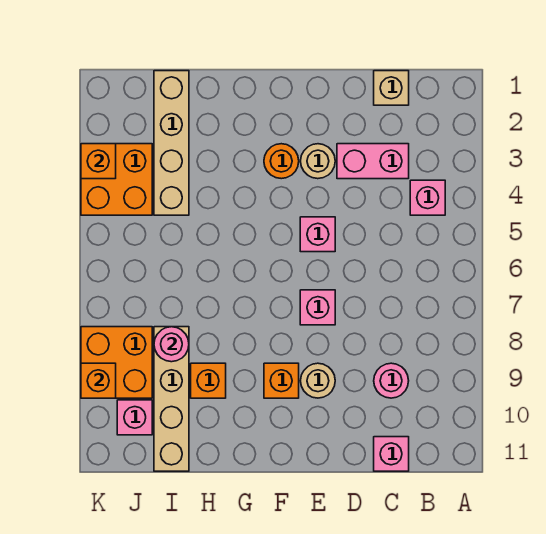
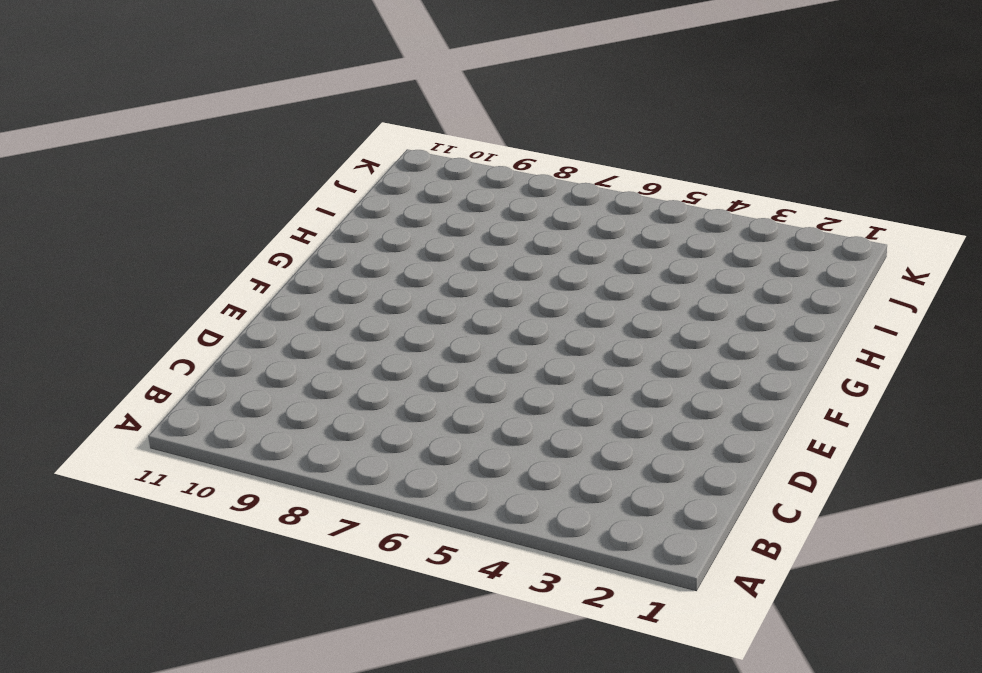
none -> pink 1x1 brick [410,180,445,215]
none -> tan 1x1 brick [374,71,409,105]
none -> pink 1x2 brick [337,144,409,179]

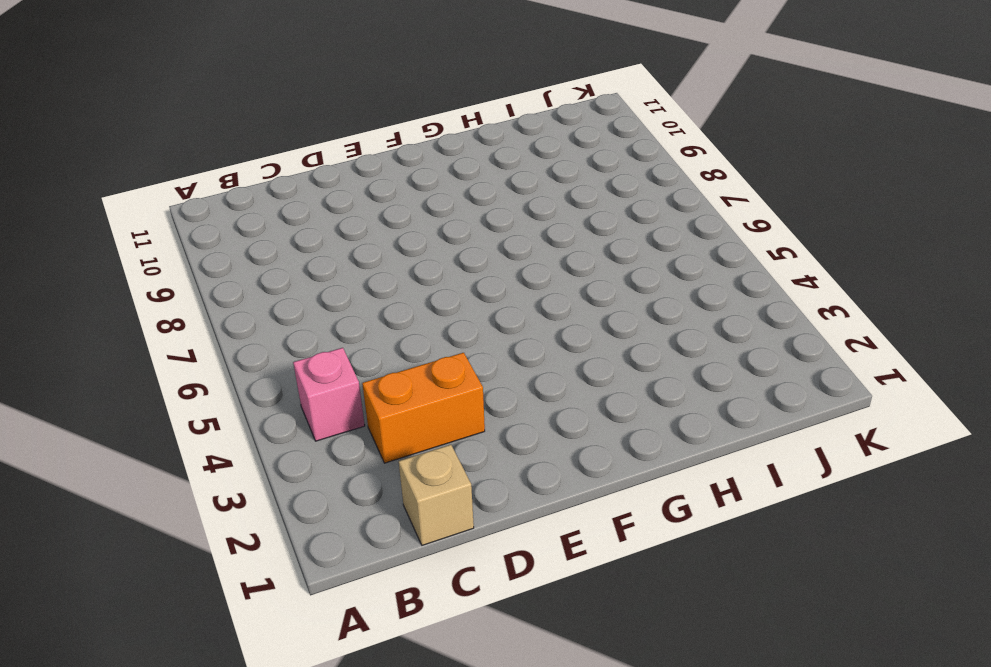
orange 1x2 brick [362,353,485,463] -> pink 1x2 brick [337,144,409,179]
none -> pink 1x1 round brick [374,363,409,398]
none -> pink 1x1 brick [374,437,409,471]
none -> tan 1x1 round brick [301,144,335,179]

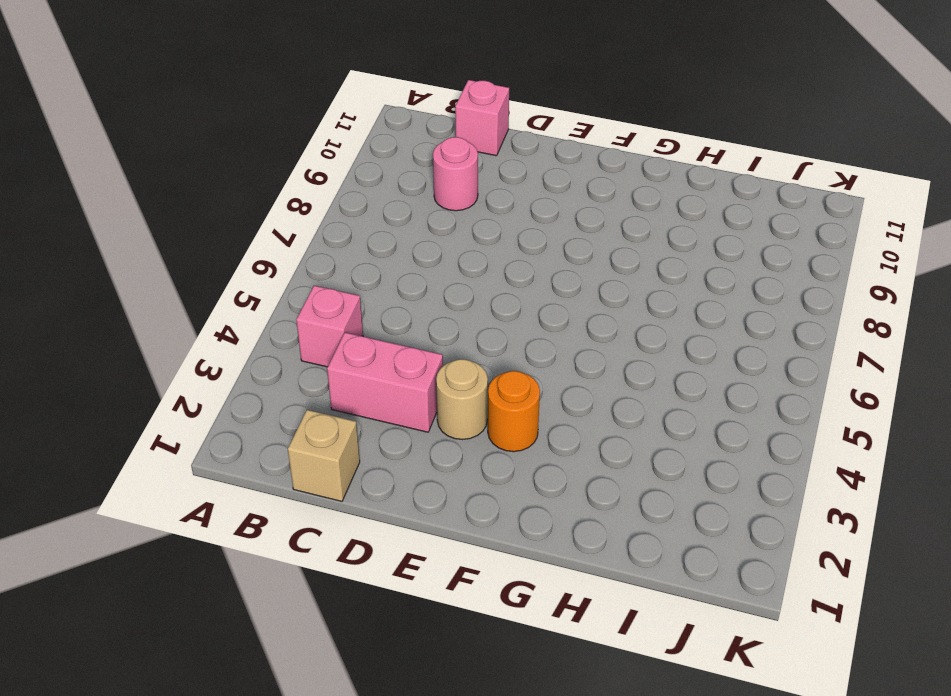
none -> pink 1x1 brick [300,217,335,252]
none -> pink 1x1 brick [300,290,335,325]
none -> tan 1x1 round brick [301,363,335,398]

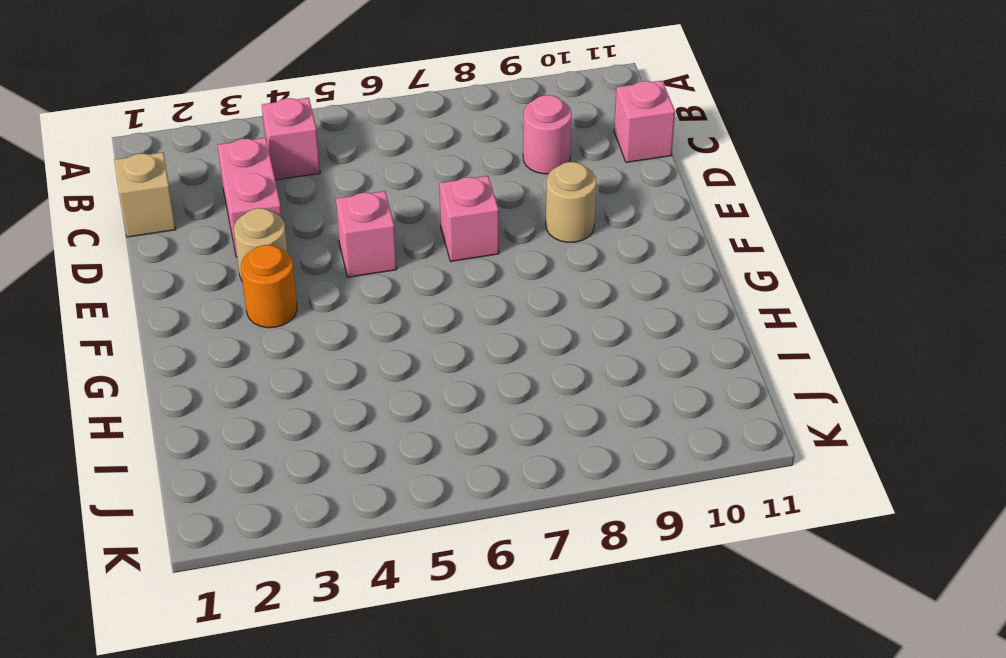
none -> orange 1x1 brick [264,363,299,398]
none -> orange 1x1 brick [191,363,226,398]
none -> tan 1x4 brick [154,71,189,215]

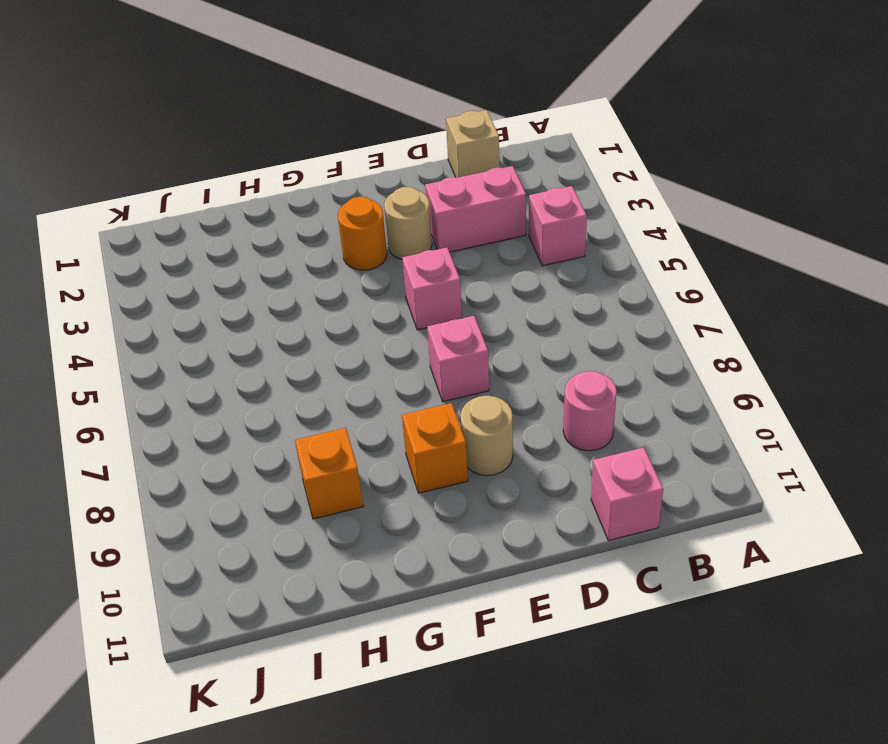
none -> tan 1x4 brick [154,71,189,215]
none -> tan 1x4 brick [154,327,189,471]
none -> orange 2x2 brick [81,144,152,215]

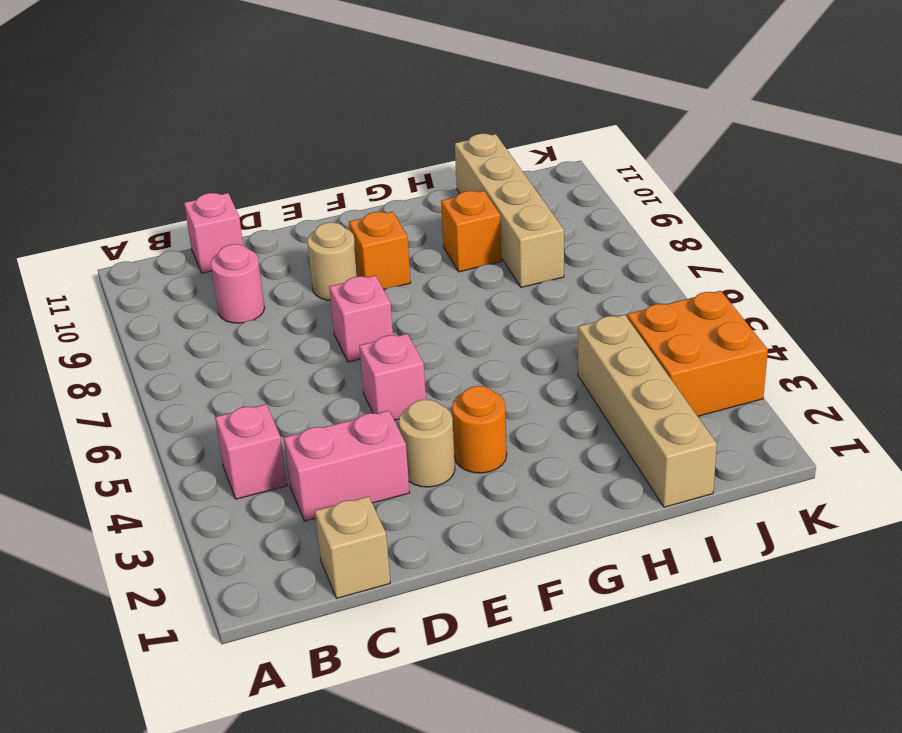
none -> orange 2x2 brick [81,327,152,398]
none -> pink 1x1 brick [117,400,152,435]
none -> pink 1x1 round brick [154,327,189,362]

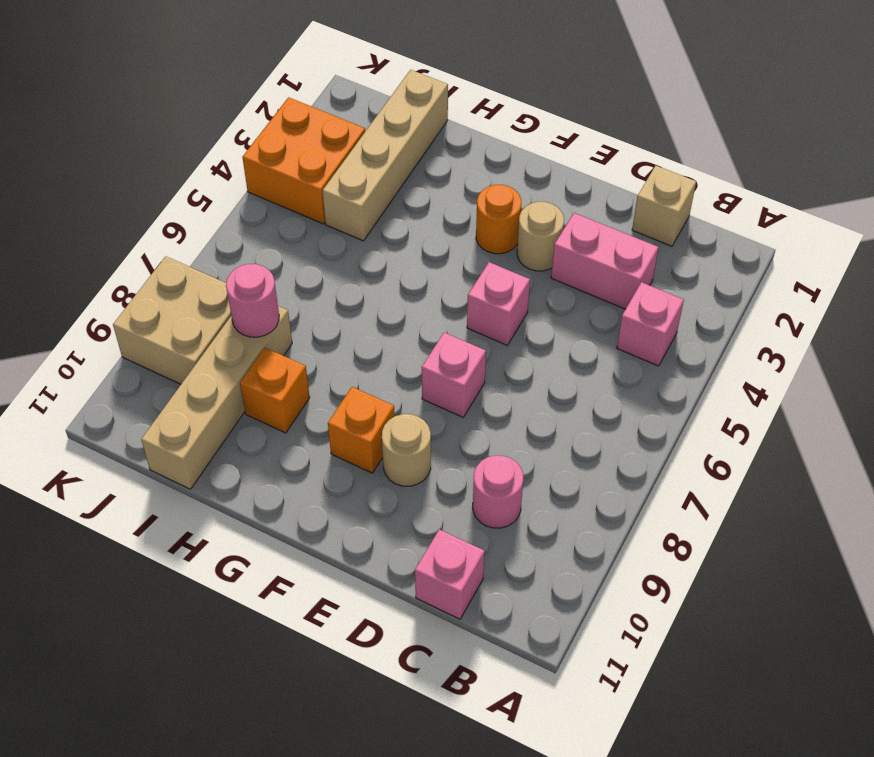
tan 2x2 brick [113,256,231,384] -> orange 2x2 brick [81,327,152,398]
none -> pink 1x1 brick [117,400,152,435]
none -> orange 1x1 brick [81,144,116,179]
none -> orange 1x1 brick [81,363,116,398]

